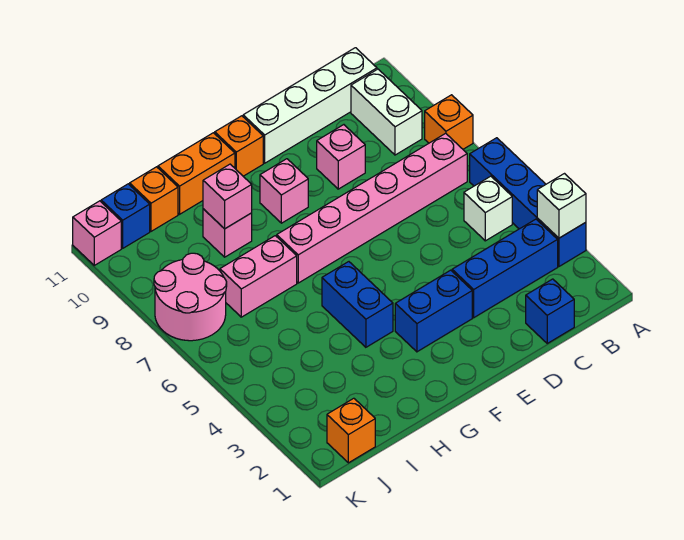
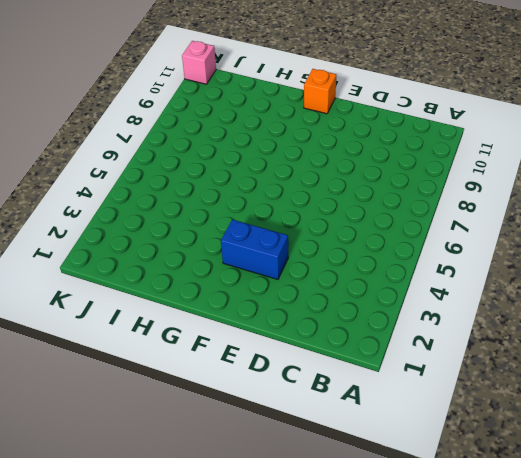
none -> blue 1x4 brick [470,138,586,266]
none -> orange 1x1 brick [425,95,473,149]
none -> blue 1x3 brick [452,219,558,318]

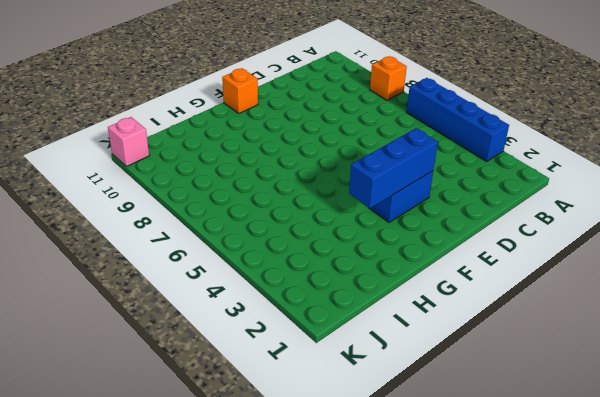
blue 1x3 brick [349,128,438,208] -> blue 1x3 brick moved to [452,219,558,318]
none -> white 1x1 brick [464,176,512,241]
none -> pink 1x6 brick [277,133,467,283]
none -> white 1x2 brick [351,69,422,155]

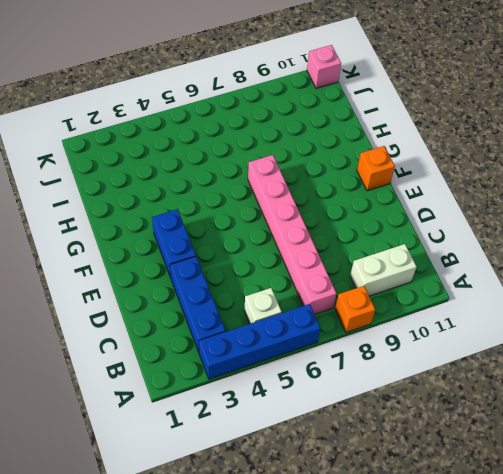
none -> white 1x4 brick [243,48,377,163]
none -> blue 1x1 brick [526,279,574,343]
none -> pink 1x1 brick [317,125,365,189]

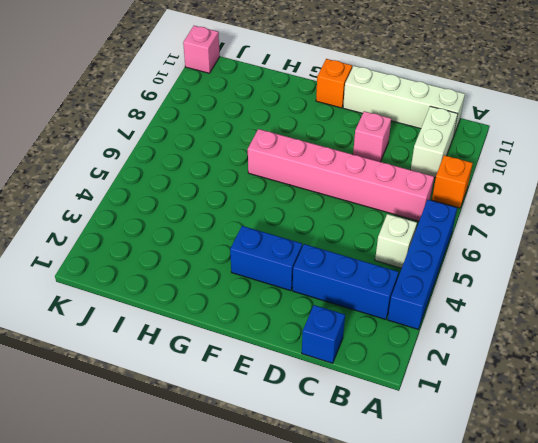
none -> pink 1x1 brick [260,159,308,223]
none -> blue 1x2 brick [322,262,393,347]
none -> orange 1x2 brick [158,133,235,214]

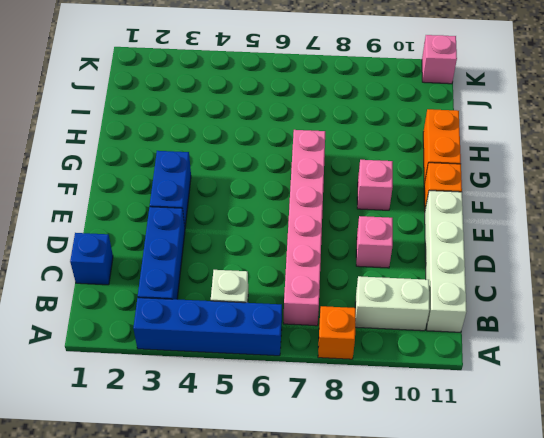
none -> blue 1x2 brick [322,262,393,347]
none -> pink 1x2 brick [220,236,297,317]
none -> pink 1x1 brick [203,209,252,257]

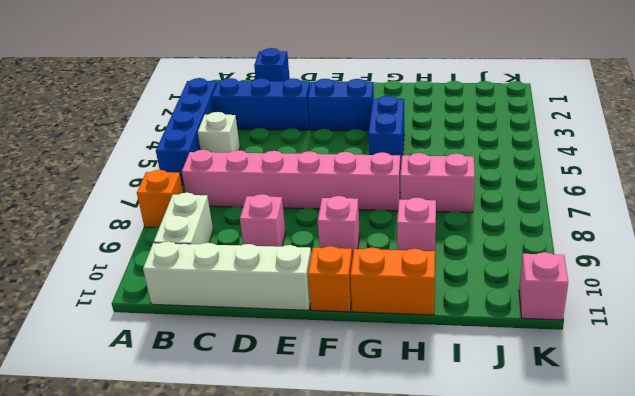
none -> orange 1x1 brick [130,167,178,231]
none -> orange 1x1 brick [327,398,375,463]
none -> pink 2x2 round brick [154,253,227,341]

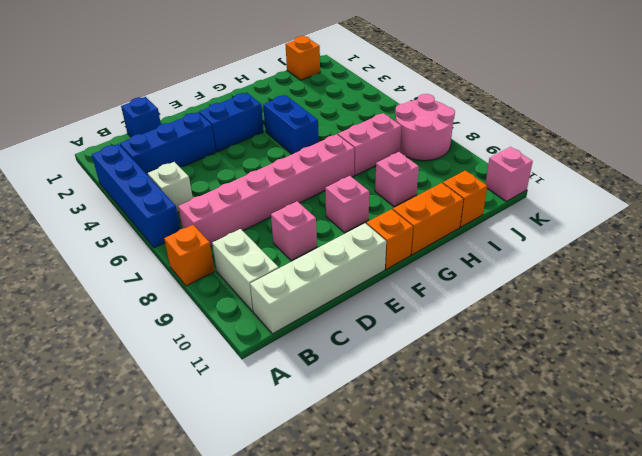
none -> blue 1x1 brick [101,184,150,248]
none -> white 1x1 brick [537,174,586,238]
none -> pink 1x1 brick [203,164,252,229]

